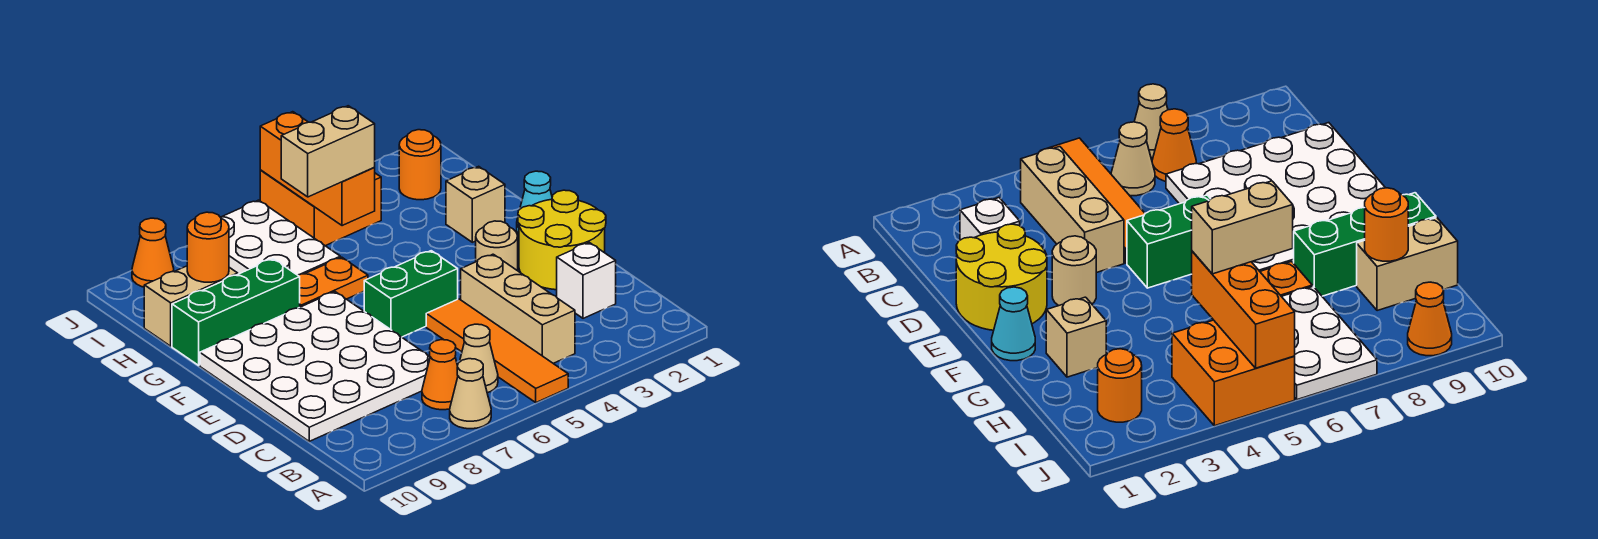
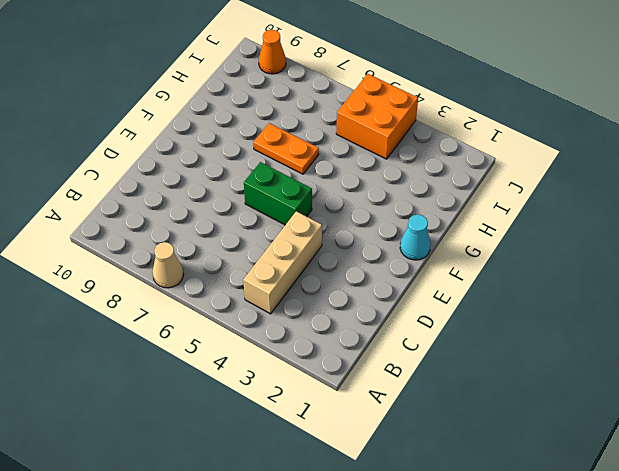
none -> orange 1x4 tile [426,299,568,402]
none -> tan 1x1 cone [460,324,498,393]
none -> orange 1x1 cone [422,340,458,410]

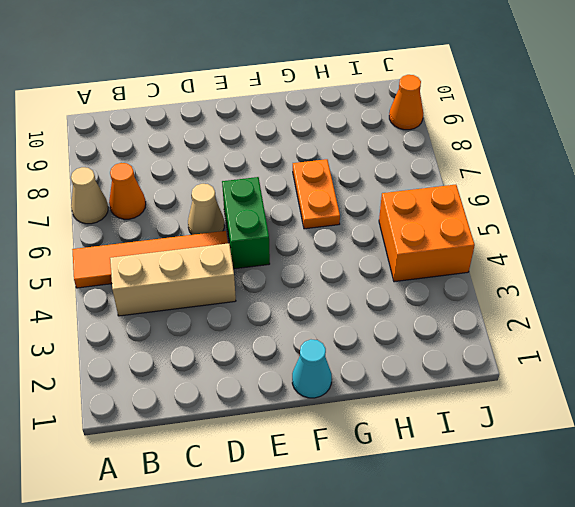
tan 1x1 cone [188,184,224,235] -> tan 1x1 cone moved to [460,324,498,393]
none -> white 1x1 brick [557,243,616,318]
none -> white 4x4 plate [200,292,430,441]
none -> yellow 2x2 round brick [518,190,606,290]

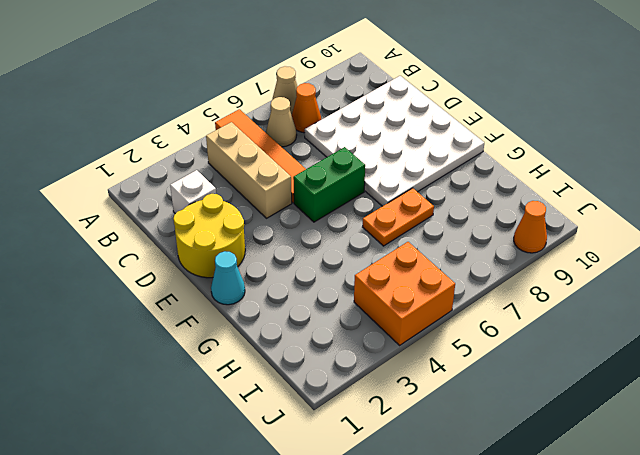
none -> tan 1x1 round brick [476,221,518,271]
none -> tan 1x1 brick [446,166,505,242]
none -> green 1x3 brick [172,259,300,365]

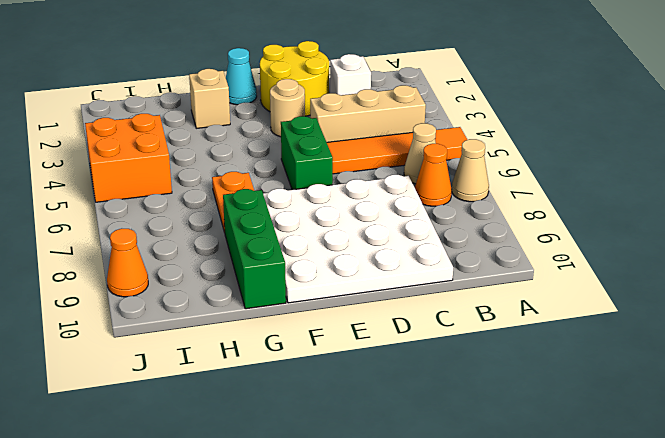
none -> white 2x3 plate [220,200,340,275]
none -> tan 1x2 brick [144,266,238,346]
none -> orange 1x1 round brick [399,130,441,200]

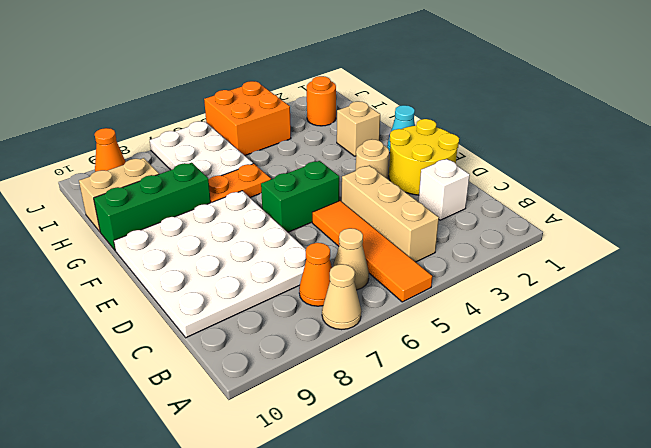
none -> orange 1x3 brick [260,112,375,226]
none -> orange 1x1 round brick [187,212,229,282]
none -> tan 1x2 brick [281,106,375,197]

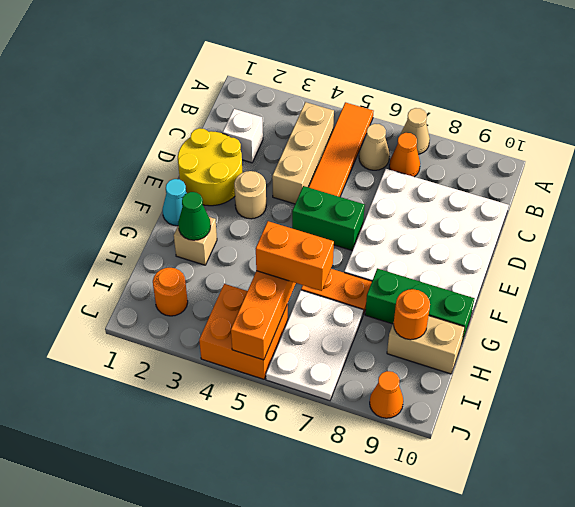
green 1x1 cone [178,192,211,240] -> none
orange 1x2 brick [256,221,334,291] -> tan 1x2 brick [281,106,375,197]

